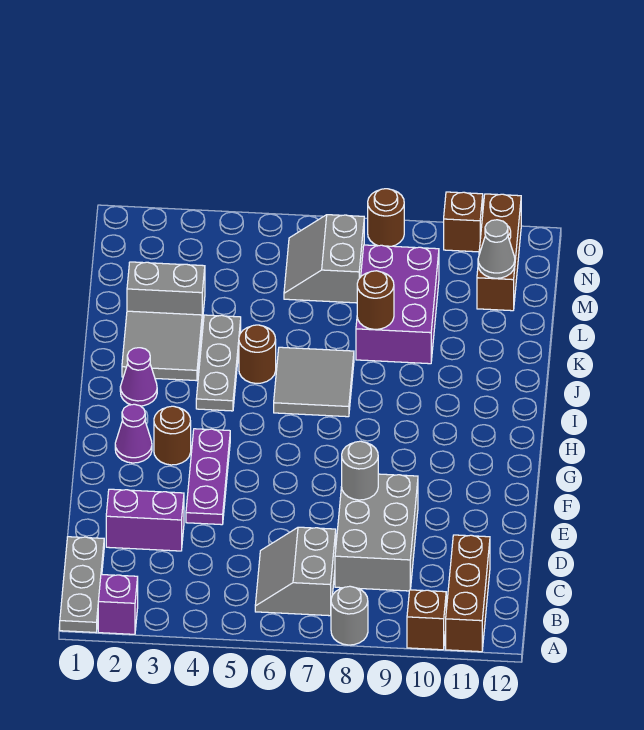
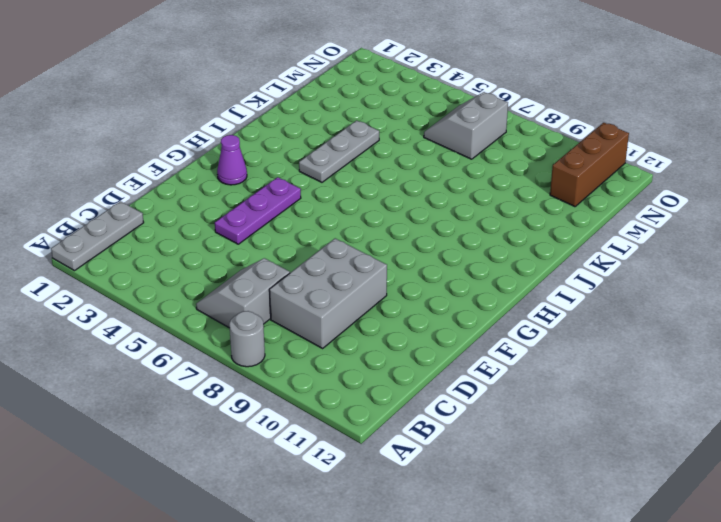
none -> purple 1x1 brick [98,575,138,634]
none -> brown 1x1 brick [407,590,446,650]
none -> brown 1x3 brick [446,535,490,652]

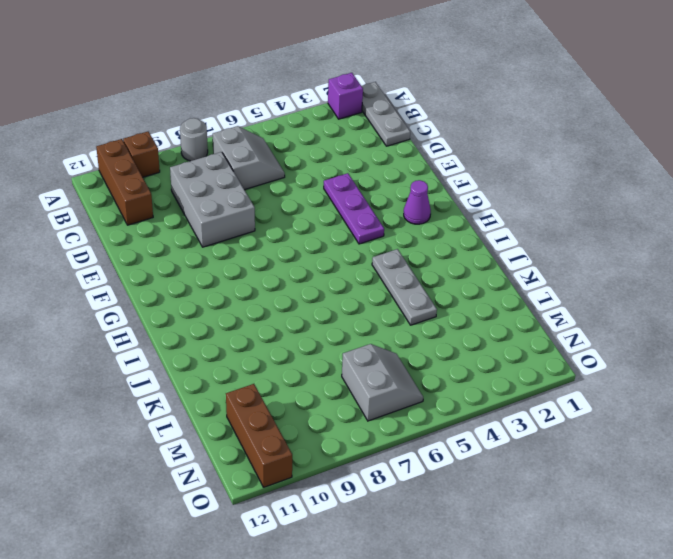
none -> purple 1x2 brick [106,489,184,551]
none -> brown 1x1 round brick [154,406,191,465]
none -> purple 1x1 cone [120,348,157,406]

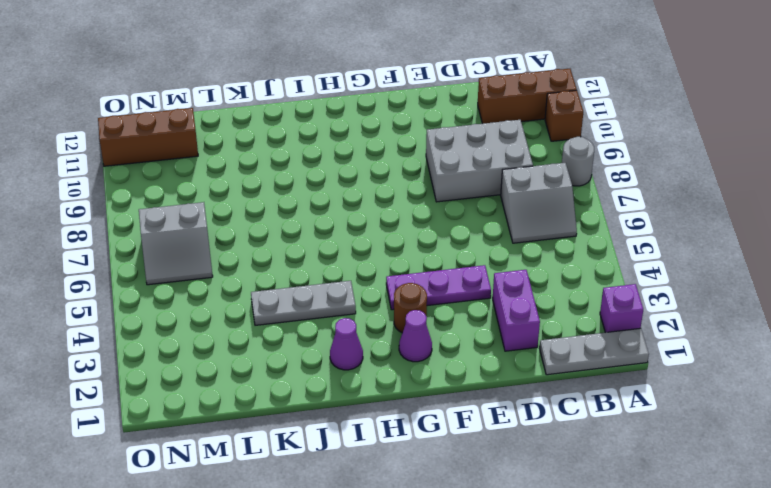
none -> grey 2x2 tile [274,347,354,417]
none -> grey 2x2 tile [122,311,202,381]
none -> brown 1x1 round brick [239,325,276,383]

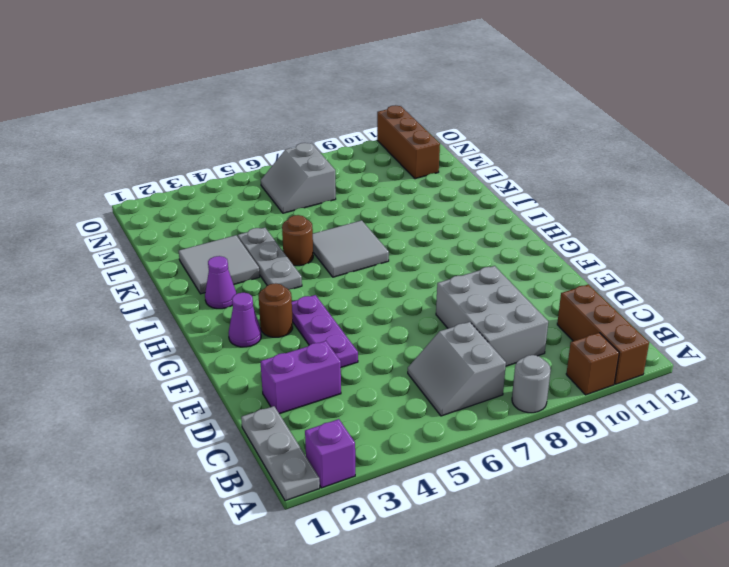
none -> purple 2x3 brick [356,245,439,364]
none -> grey 1x2 brick [127,262,205,322]
none -> brown 1x1 round brick [368,189,404,246]

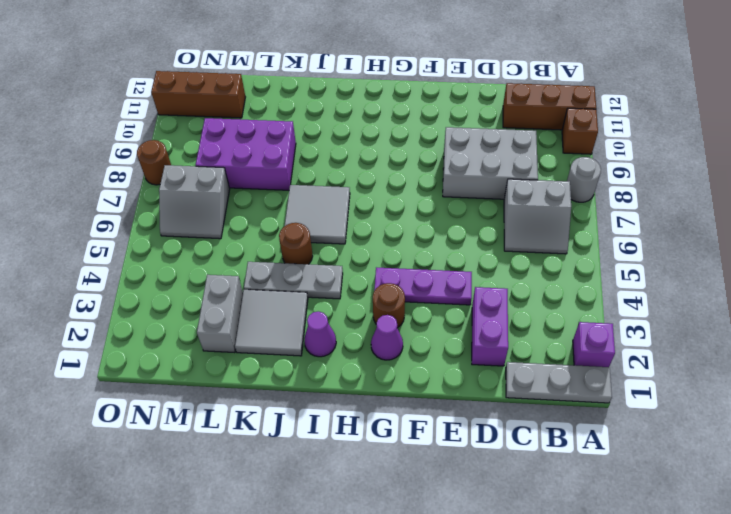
none -> brown 1x1 brick [444,192,483,252]
none -> grey 1x1 round brick [342,441,378,500]
none -> brown 1x1 round brick [357,271,394,329]

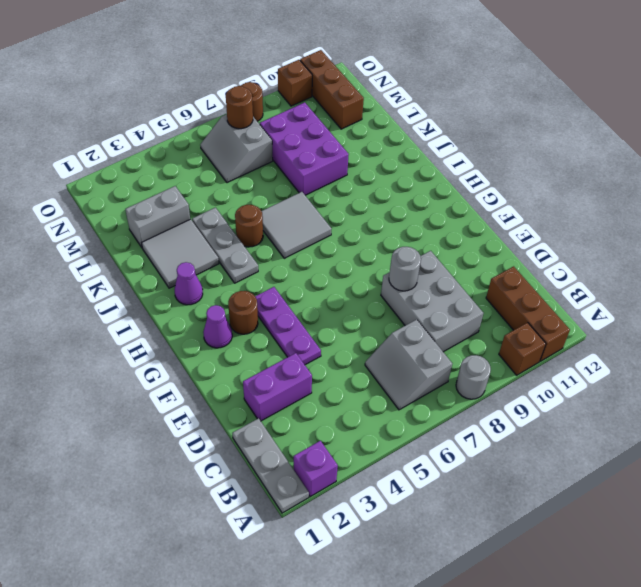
brown 1x1 round brick [226,86,253,129] -> brown 1x1 round brick moved to [357,271,394,329]
none -> grey 1x1 cone [478,220,515,278]

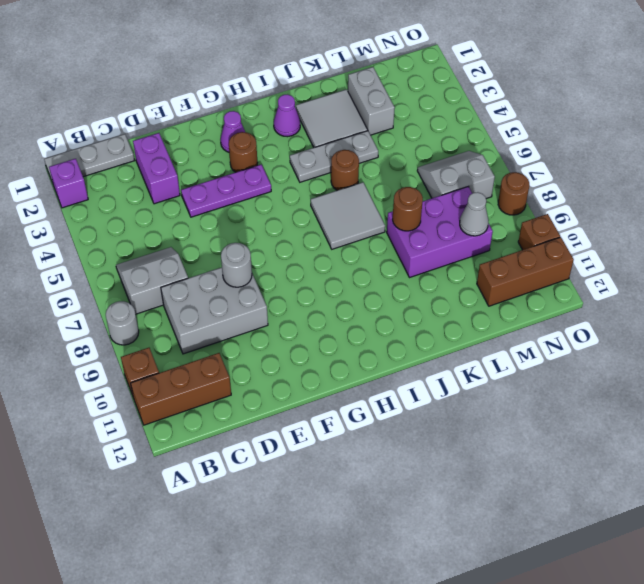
grey 1x1 cone [460,192,489,236] -> grey 1x1 cone moved to [478,220,515,278]

